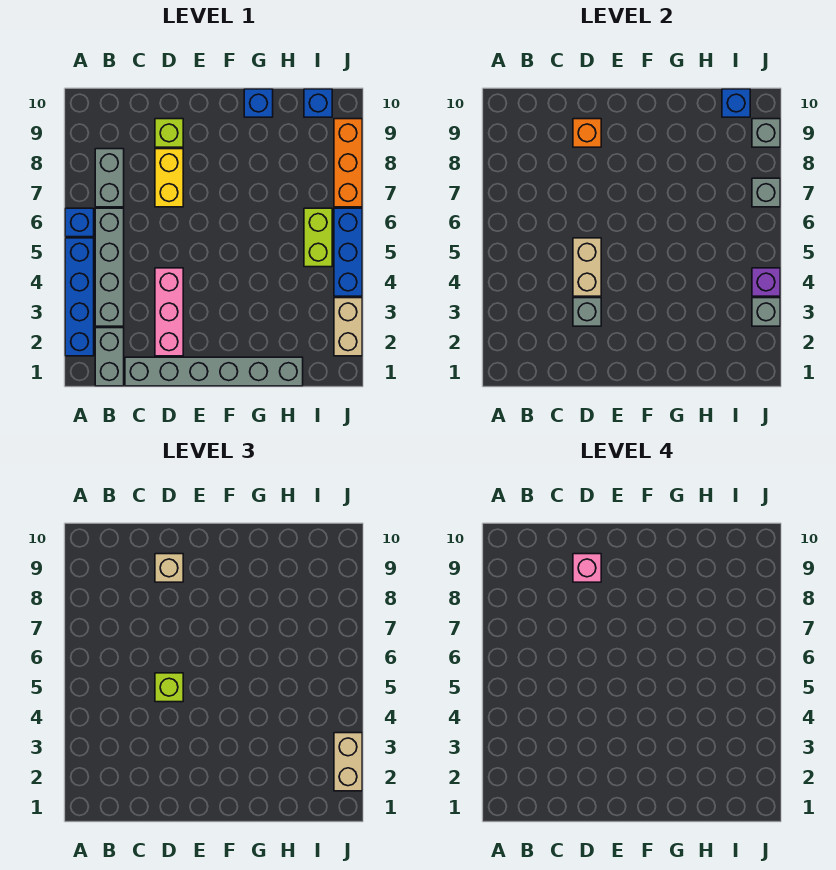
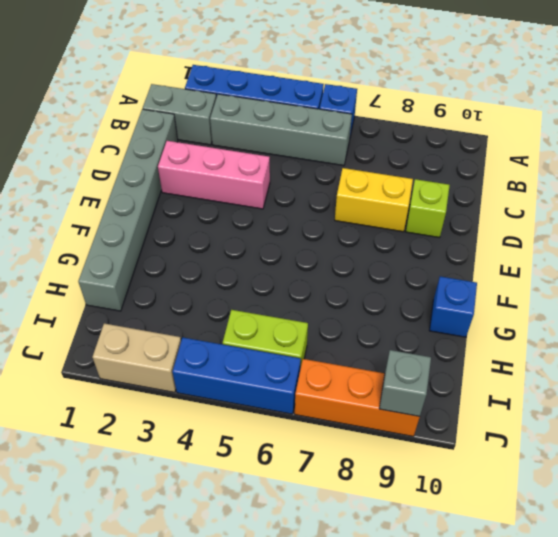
none -> grey 1x2 brick [95,149,124,207]
none -> blue 1x1 brick [304,89,332,117]
none -> grey 1x1 brick [573,298,601,326]

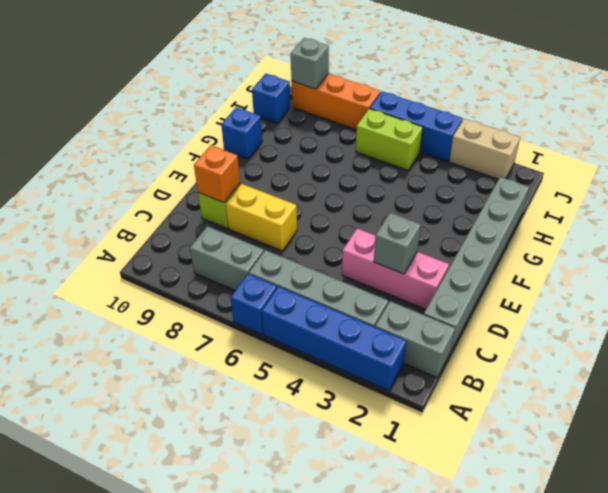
none -> tan 1x2 brick [573,238,601,296]
none -> blue 1x1 brick [722,89,750,117]
none -> grey 1x1 brick [752,298,780,326]

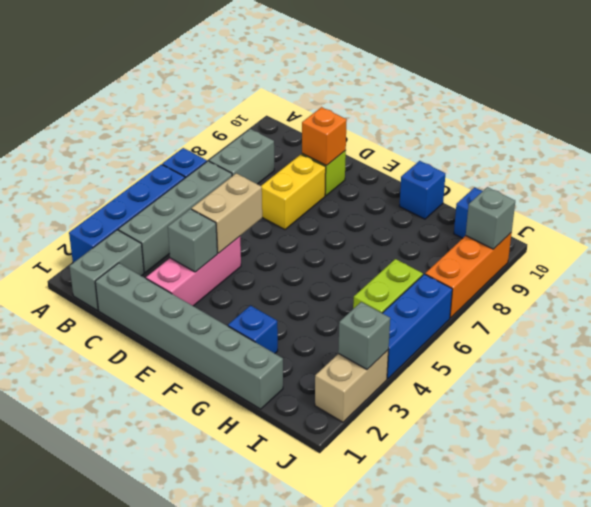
blue 1x1 brick [228,306,278,353] -> blue 1x1 brick moved to [722,89,750,117]
none -> purple 1x1 brick [752,268,780,296]
none -> grey 1x1 brick [752,178,780,207]
none -> lime 1x1 brick [155,673,183,702]

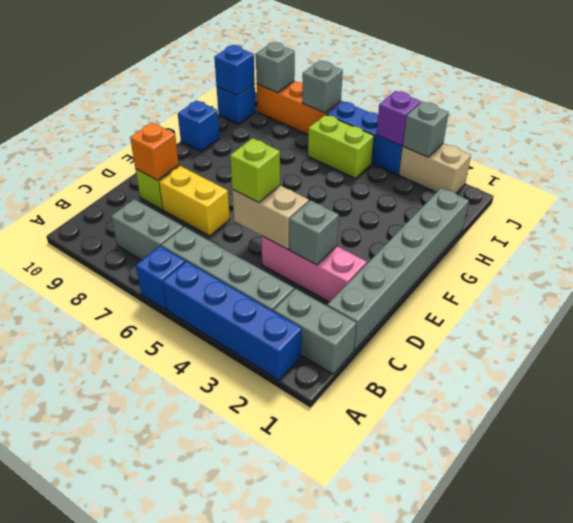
none -> tan 1x1 brick [155,554,183,582]
none -> tan 1x2 brick [334,733,362,791]
none -> pink 1x1 brick [573,554,601,582]

